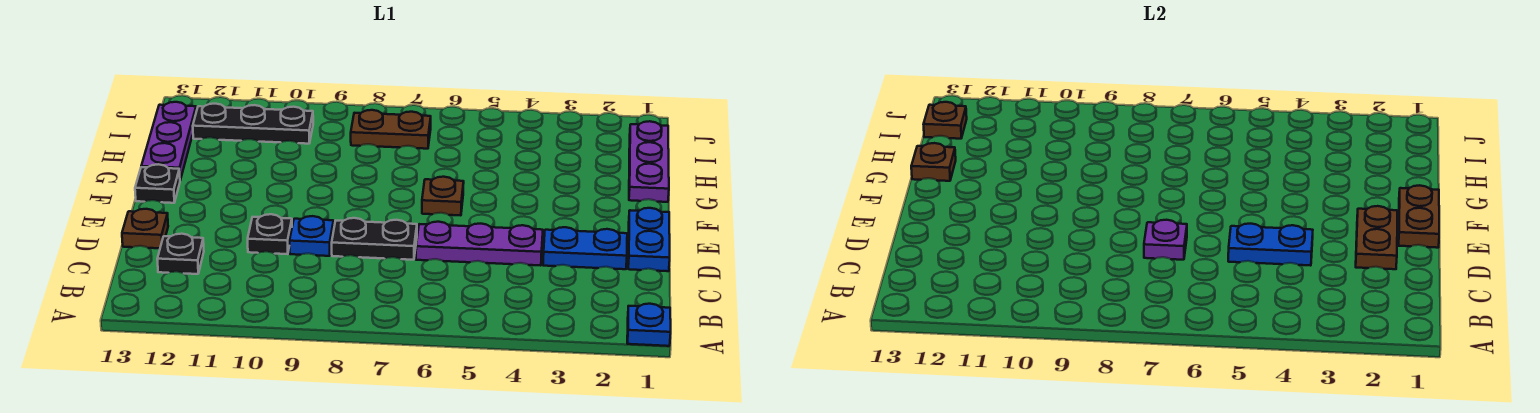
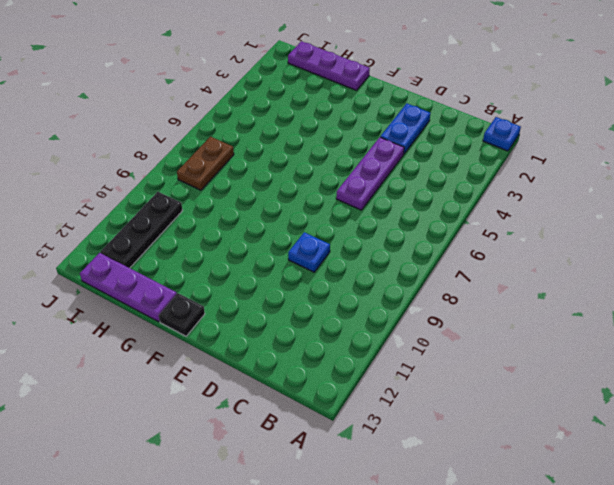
none -> black 1x1 plate [157,234,204,274]
none -> blue 1x2 plate [628,208,670,271]
none -> black 1x2 plate [332,218,417,260]

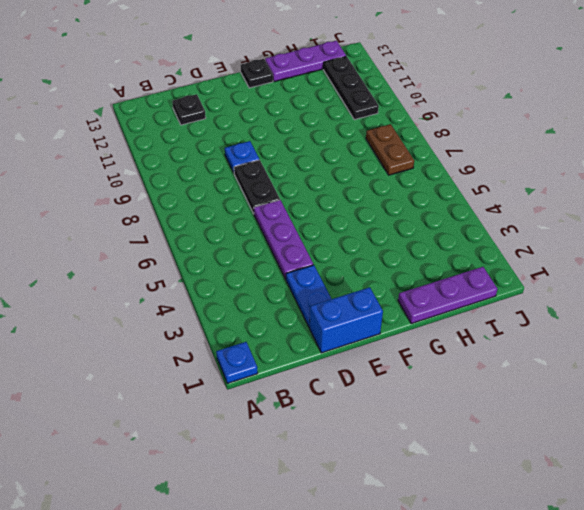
blue 1x2 brick [310,287,383,353] -> blue 1x2 plate [628,208,670,271]
none -> black 1x1 plate [248,214,292,254]
none -> brown 1x1 plate [122,209,168,248]
none -> brown 1x1 plate [422,177,464,215]

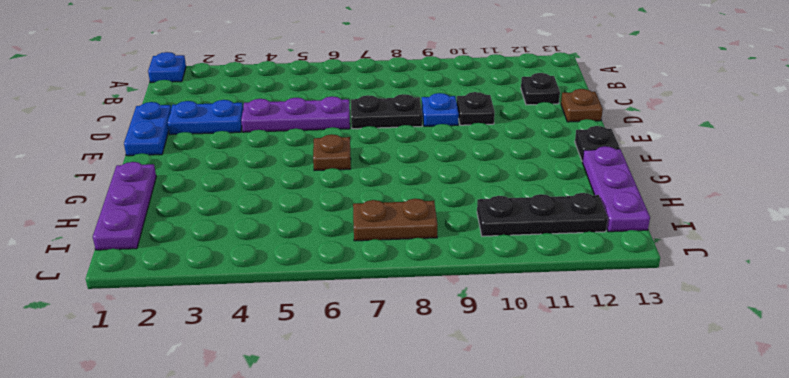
none -> brown 1x2 plate [1356,206,1397,269]
none -> blue 1x2 plate [1228,224,1313,266]
none -> purple 1x1 plate [1144,220,1187,260]

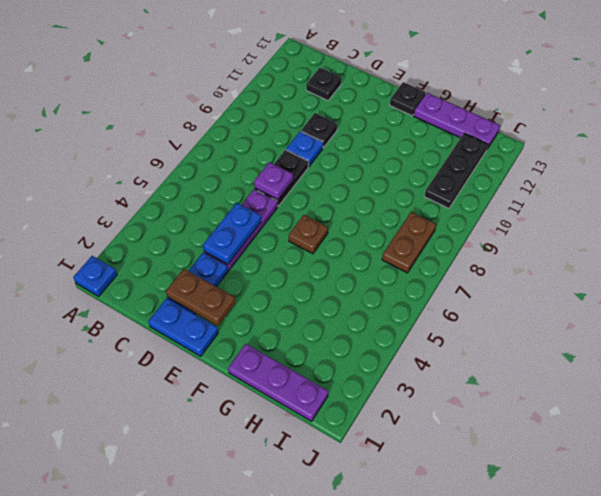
none -> brown 1x1 plate [122,209,168,248]
none -> brown 1x2 plate [1398,185,1439,248]
none -> brown 1x1 plate [911,143,956,181]

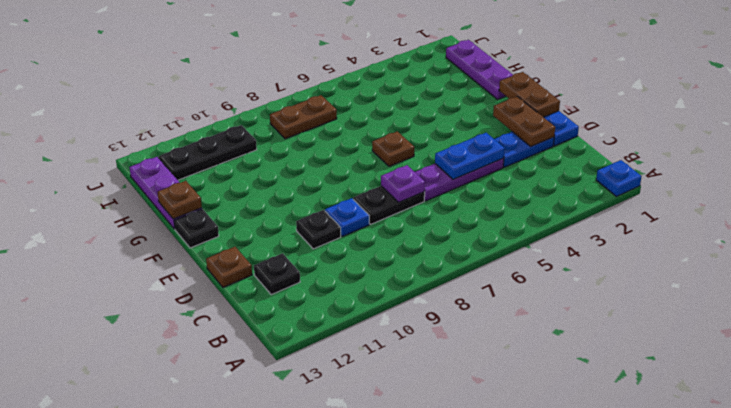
none -> brown 1x1 plate [923,102,967,139]

